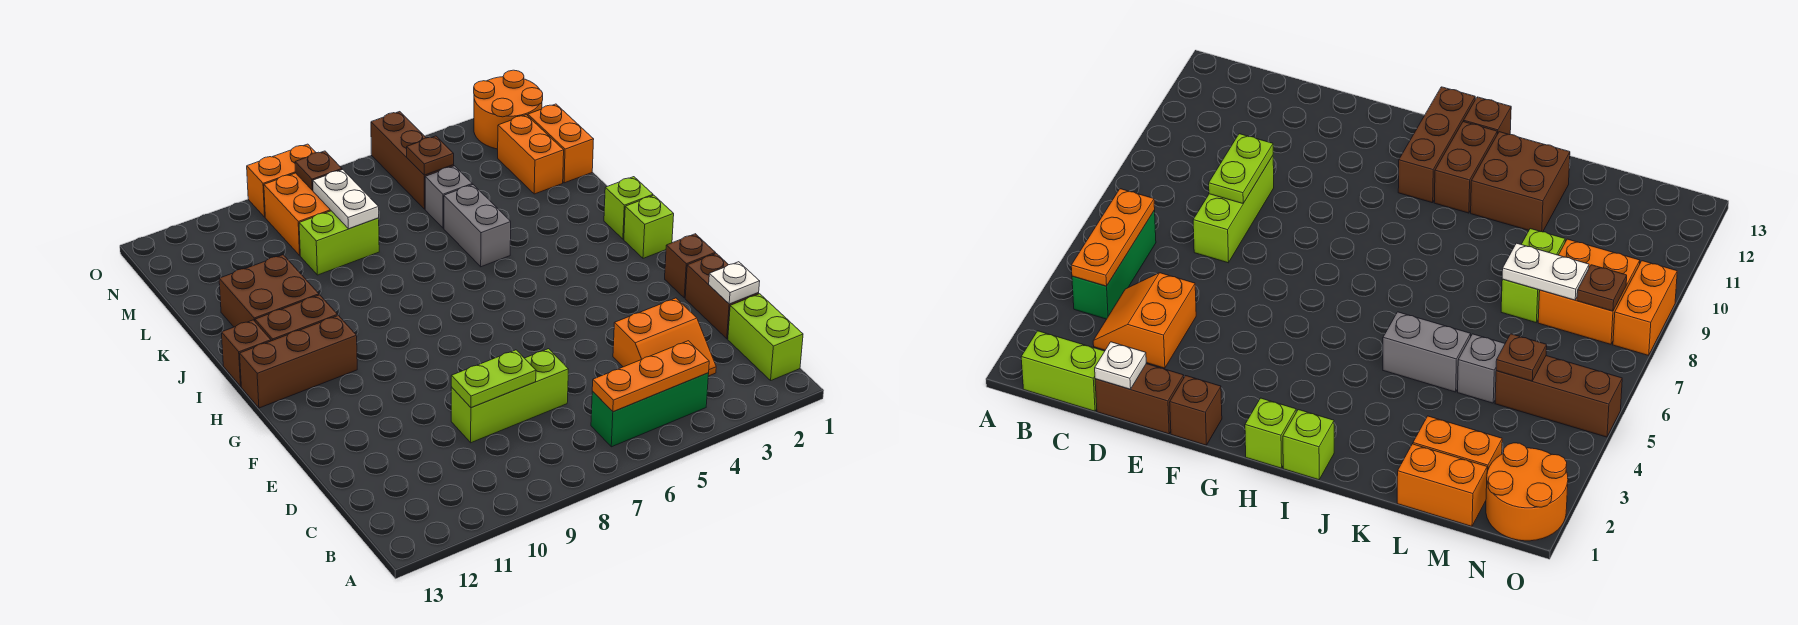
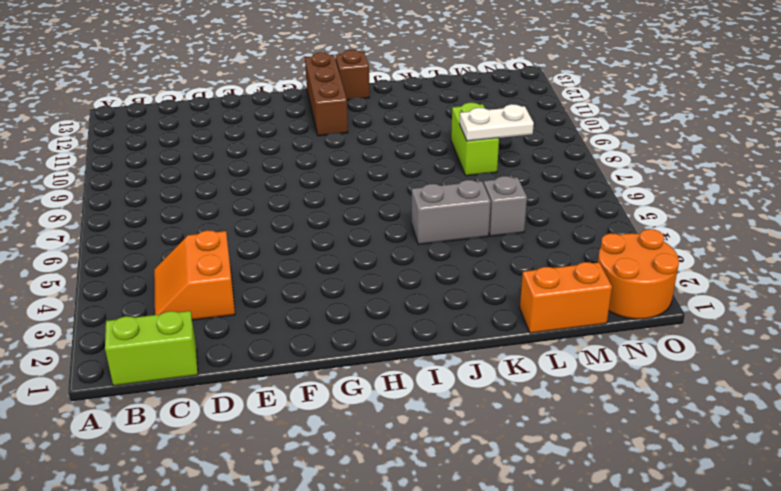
none -> green 1x3 brick [591,373,709,447]
none -> brown 1x2 brick [685,254,759,339]
none -> lime 1x3 brick [451,349,569,443]

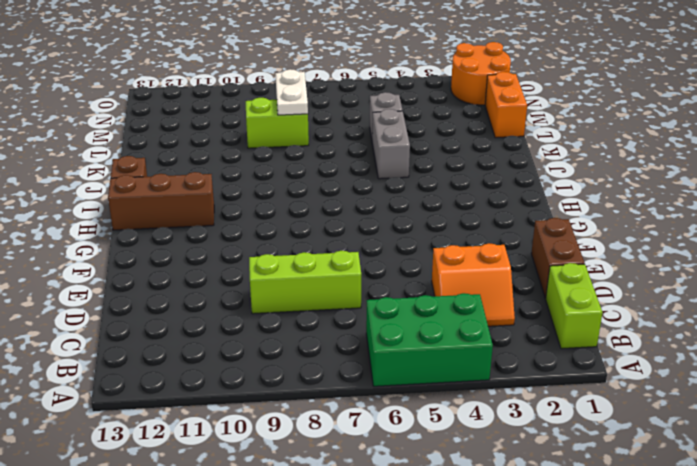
green 2x3 brick [366,293,493,386] -> green 1x3 brick [591,373,709,447]
none -> brown 1x1 brick [665,234,715,298]
none -> lime 1x1 brick [624,196,674,258]
none -> lime 1x1 brick [604,177,653,239]

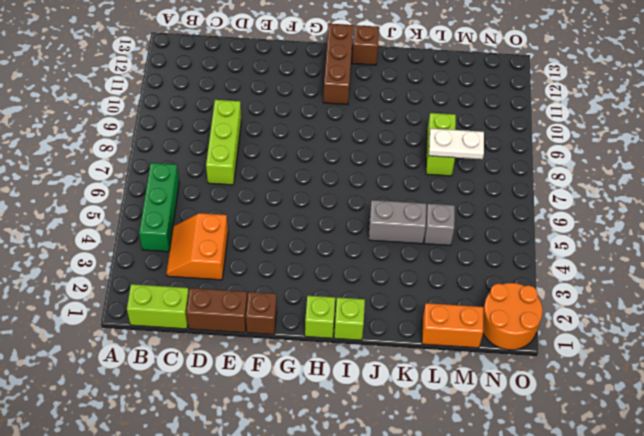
none -> brown 1x2 brick [255,295,338,341]
none -> brown 2x2 brick [219,255,319,327]
none -> orange 1x2 brick [498,115,564,194]

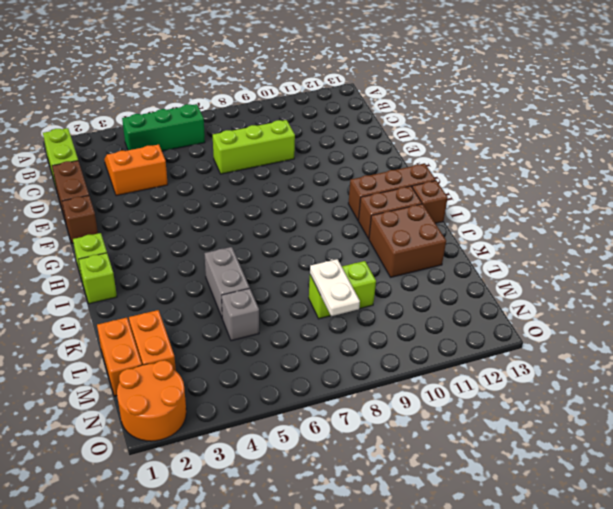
none -> brown 1x3 brick [371,112,454,209]
none -> orange 2x2 brick [264,173,331,255]
none -> orange 1x2 brick [247,144,316,217]

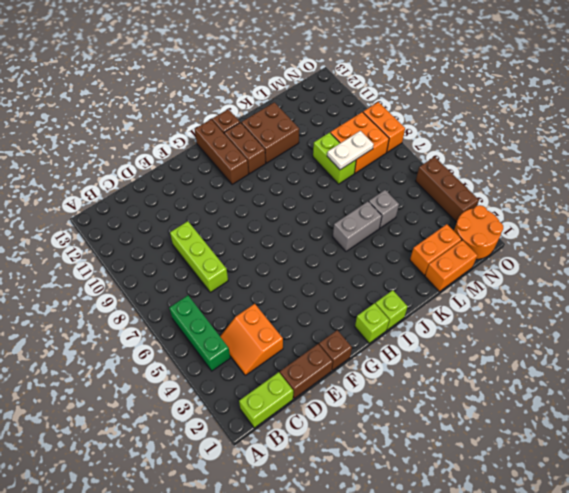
brown 1x3 brick [416,157,479,222] -> brown 1x3 brick turned to [371,112,454,209]
none -> orange 1x3 plate [592,341,709,412]
none -> white 1x1 plate [709,262,760,304]
none -> lime 1x2 plate [451,350,536,408]

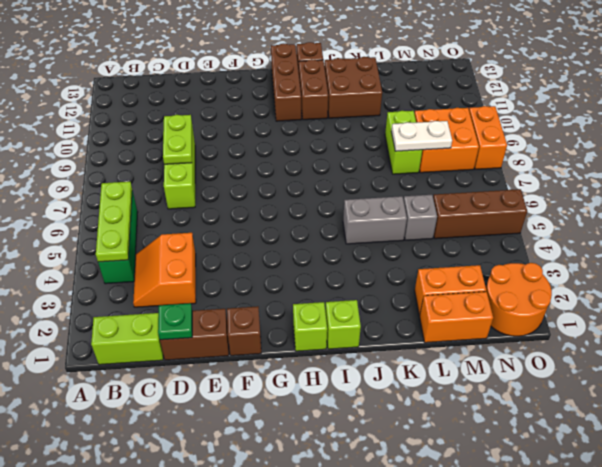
lime 1x3 plate [96,182,132,262] -> orange 1x3 plate [592,341,709,412]
green 1x1 plate [158,303,192,340] -> white 1x1 plate [709,262,760,304]
none -> brown 1x1 plate [407,136,454,175]
none -> brown 1x1 plate [295,151,342,190]

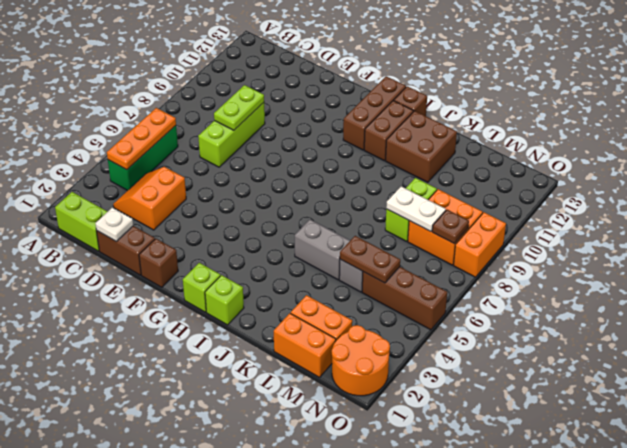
brown 1x2 plate [340,236,400,283] -> brown 1x1 plate [407,136,454,175]

